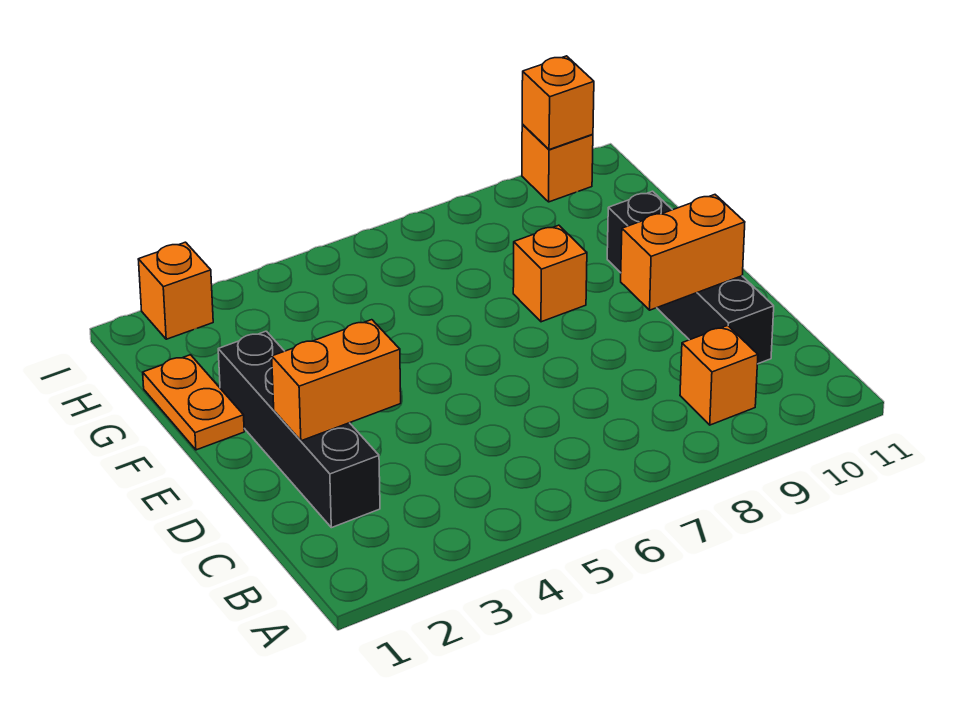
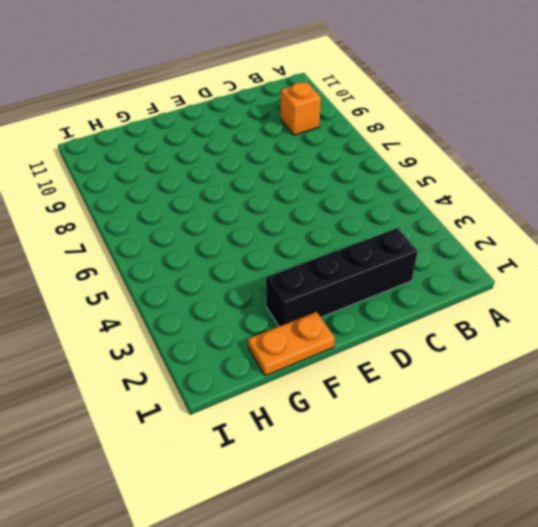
none -> black 1x4 brick [607,191,774,364]
none -> orange 1x1 brick [513,225,587,322]

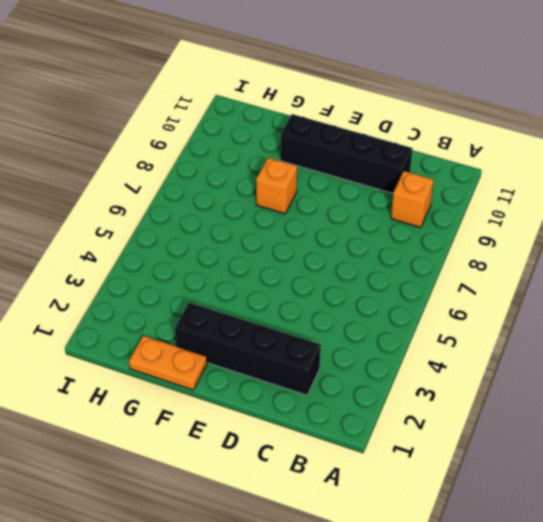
none -> orange 1x1 brick [138,242,213,339]
none -> orange 1x1 brick [522,125,593,202]

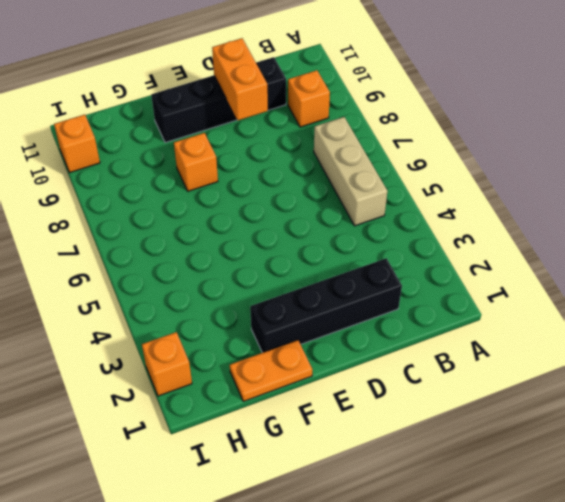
tan 1x3 brick [314,117,387,226] -> none
none -> orange 1x2 brick [272,320,401,441]
none -> orange 1x1 brick [522,56,594,150]

